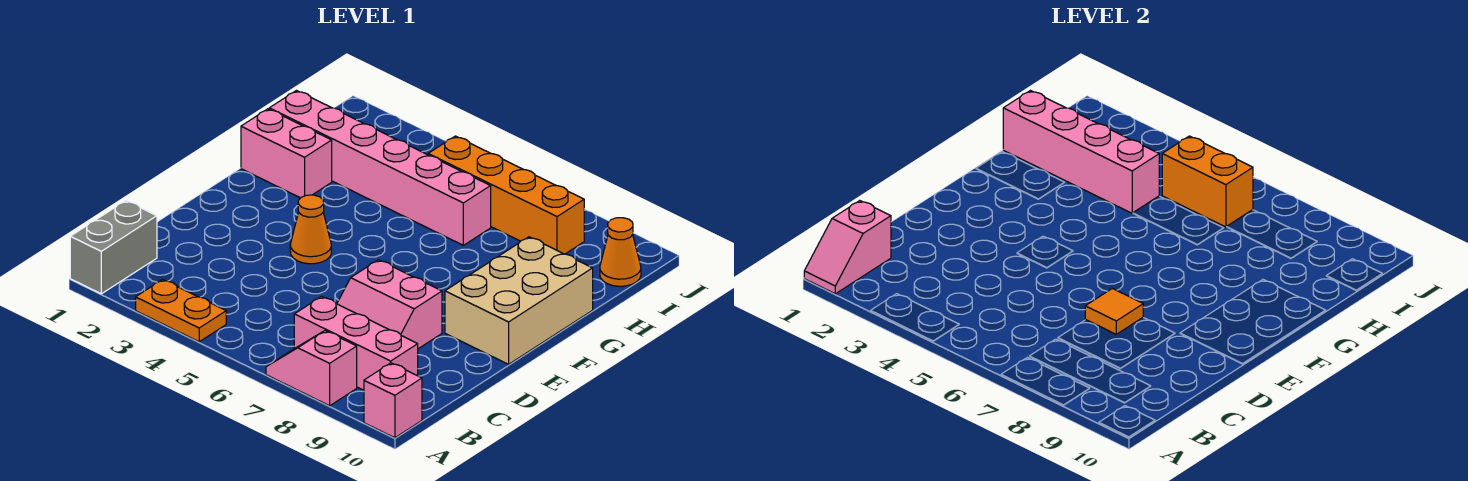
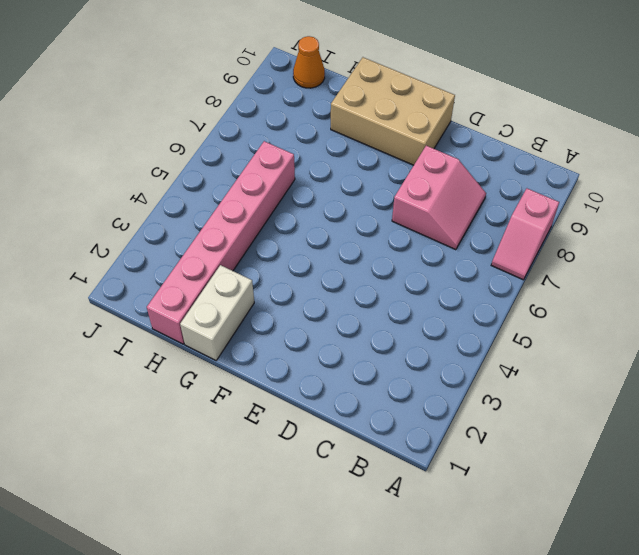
white 1x2 brick [180,265,254,360] -> pink 1x2 brick [241,109,332,198]
none -> grey 1x2 brick [70,201,157,294]
none -> orange 1x2 plate [136,280,226,342]
none -> pink 1x1 brick [364,363,422,438]

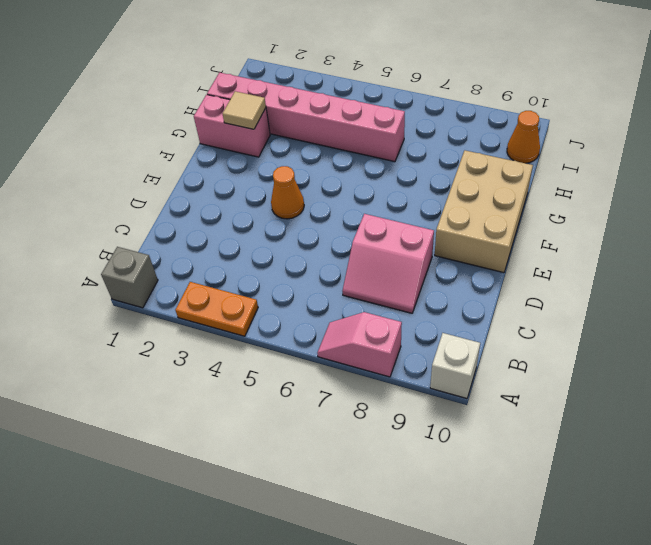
grey 1x1 brick [101,247,158,308] -> grey 1x2 brick [70,201,157,294]
white 1x1 brick [430,333,480,398] -> pink 1x1 brick [364,363,422,438]
tan 1x1 tile [223,91,266,129] -> none
none -> pink 1x3 brick [294,297,418,390]
none -> orange 1x4 brick [428,136,584,254]
none -> pink 1x2 slope [804,201,891,294]

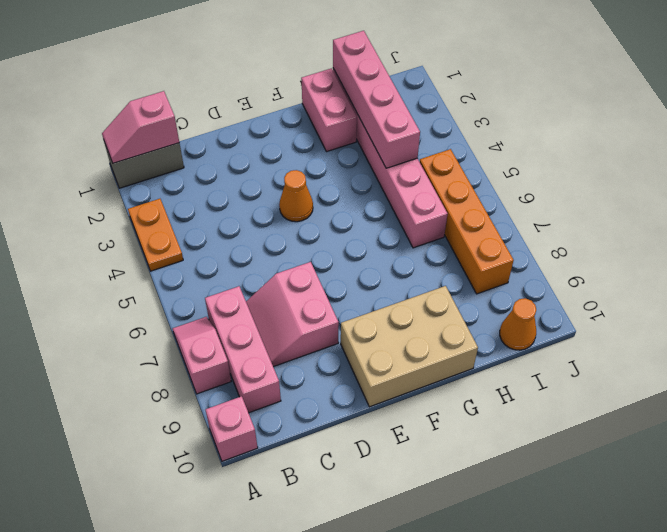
none -> orange 1x1 tile [1085,288,1143,334]
none -> orange 1x2 brick [1162,136,1253,227]

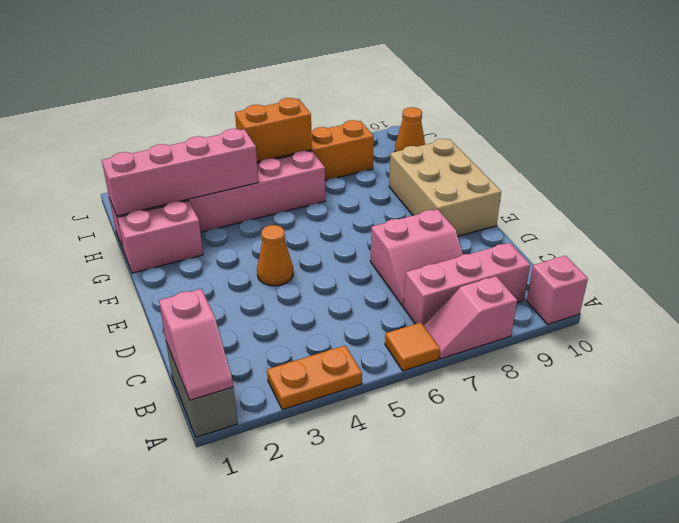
orange 1x1 tile [385,322,440,371] -> orange 1x1 tile moved to [1085,288,1143,334]

